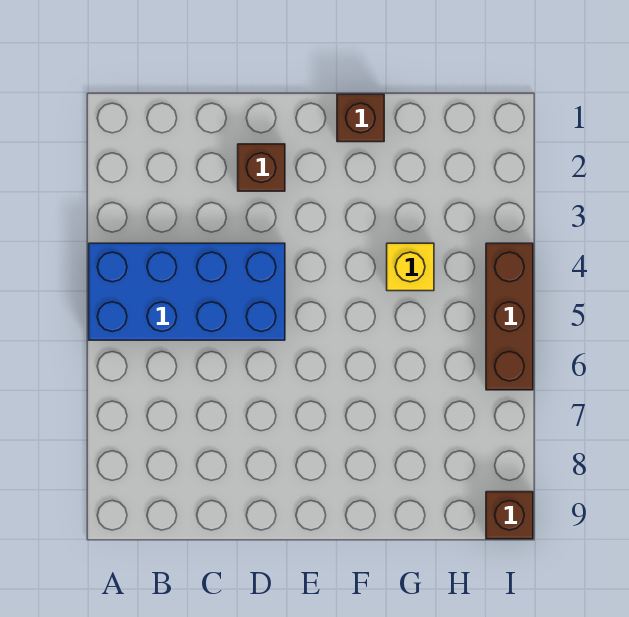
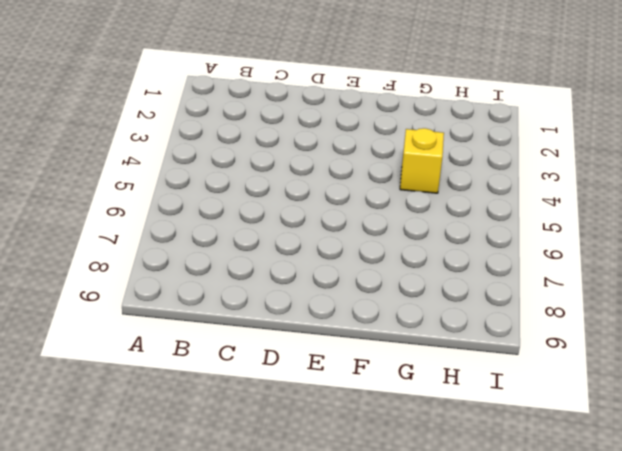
none -> blue 2x4 brick [89,243,285,340]
none -> brown 1x1 brick [238,144,285,191]

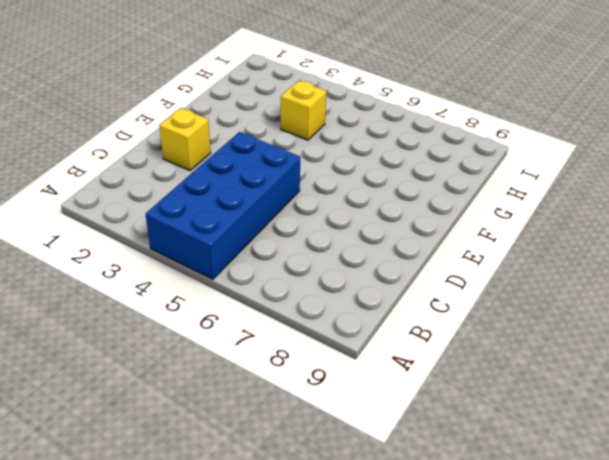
yellow 1x1 brick [159,108,211,171] -> brown 1x1 brick [238,144,285,191]
none -> brown 1x1 brick [337,94,384,142]
none -> brown 1x3 brick [486,243,533,390]

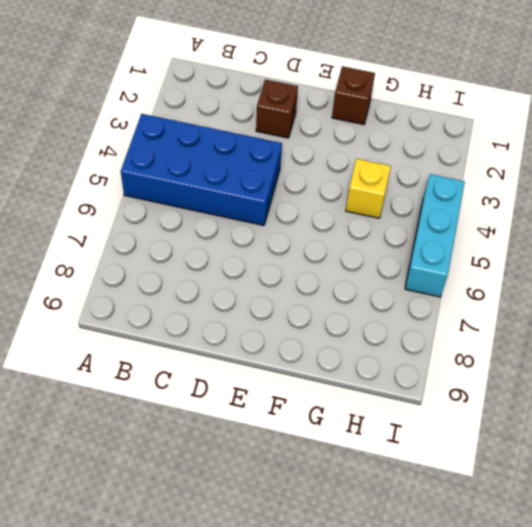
cyan 1x3 brick [405,174,465,297] -> brown 1x3 brick [486,243,533,390]
none -> brown 1x1 brick [486,492,533,539]

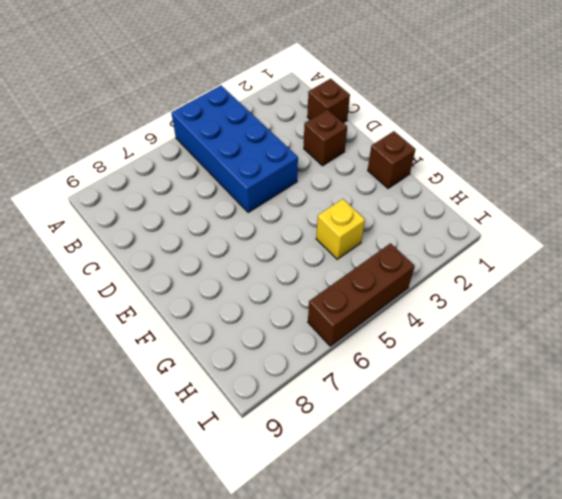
brown 1x1 brick [307,79,350,123] -> brown 1x1 brick moved to [486,492,533,539]

